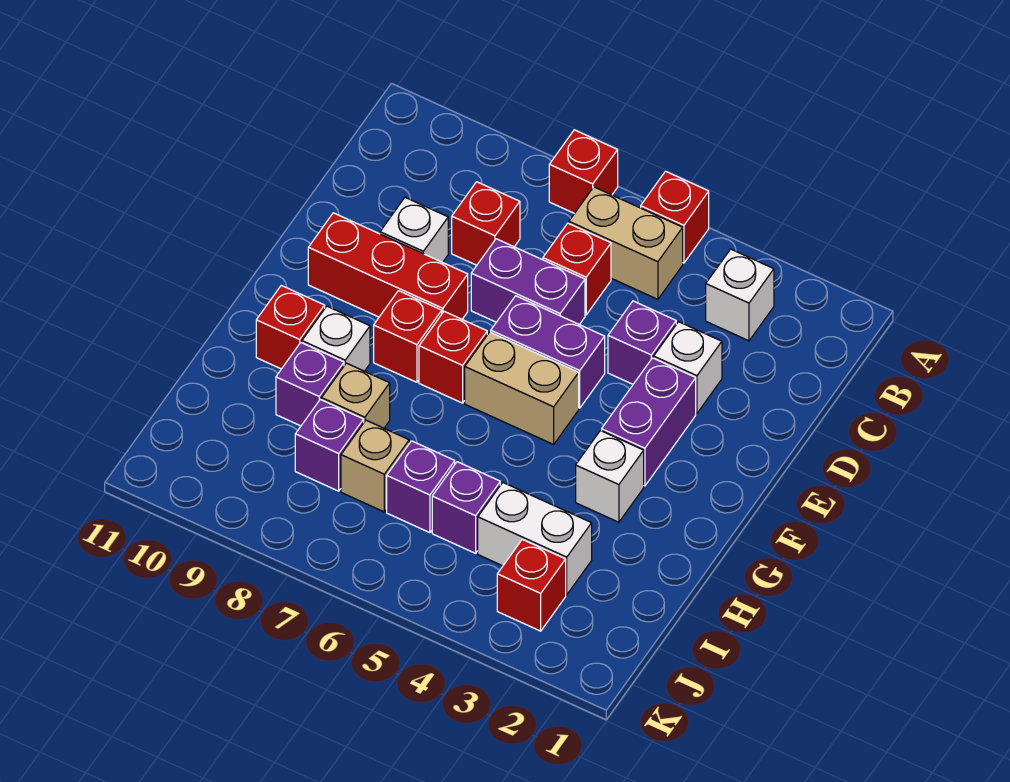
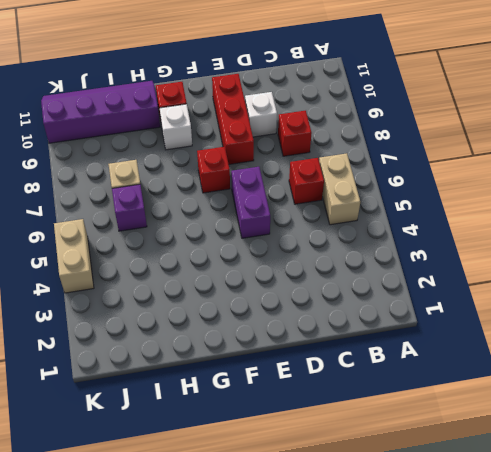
purple 2x4 slope [41,81,160,143] -> none
tan 1x2 brick [54,219,94,293] -> tan 1x2 brick moved to [465,332,579,444]
none -> red 1x1 brick [641,171,709,263]
none -> red 1x1 brick [549,130,618,213]
none -> white 1x1 brick [706,249,774,341]

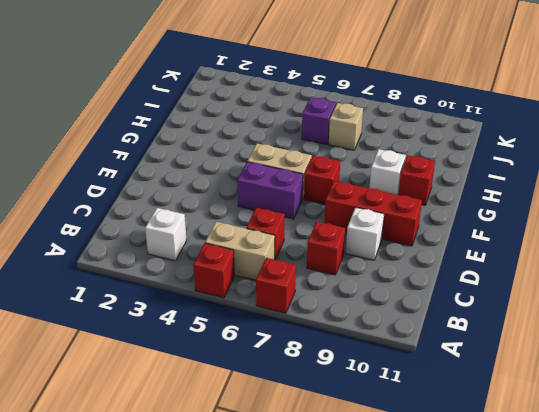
none -> white 1x1 brick [654,322,722,413]
none -> purple 1x1 brick [608,301,676,384]
none -> purple 1x2 brick [471,239,585,325]

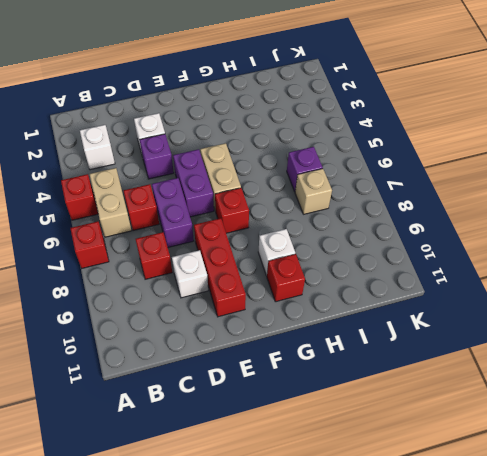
none -> purple 1x2 brick [602,358,696,486]
none -> red 1x1 brick [374,291,442,382]
none -> white 1x1 brick [576,431,644,522]

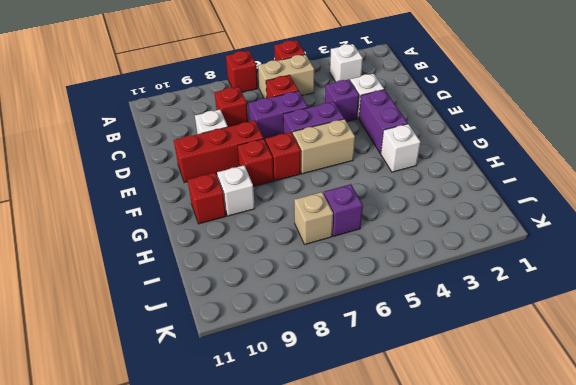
none -> tan 1x1 brick [321,363,390,428]
none -> purple 1x1 brick [276,343,344,426]
none -> white 1x2 brick [478,483,592,595]

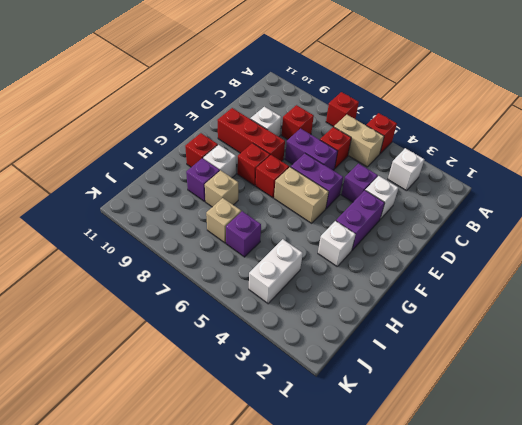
white 1x2 brick [249,239,303,304] -> white 1x2 brick turned to [478,483,592,595]
none -> purple 1x1 brick [432,462,500,553]
none -> purple 1x1 brick [295,399,364,491]
none -> red 1x1 brick [497,539,566,631]

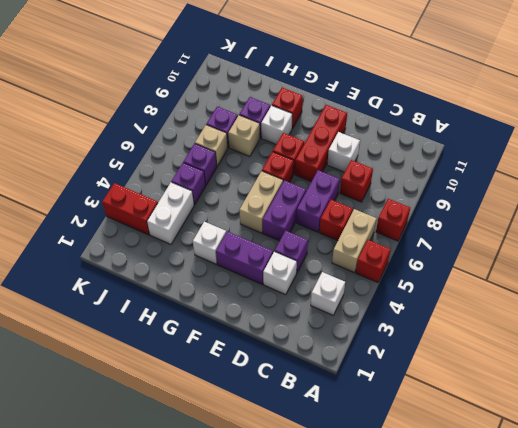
red 1x2 brick [102,183,158,235] -> red 1x1 brick [497,539,566,631]

